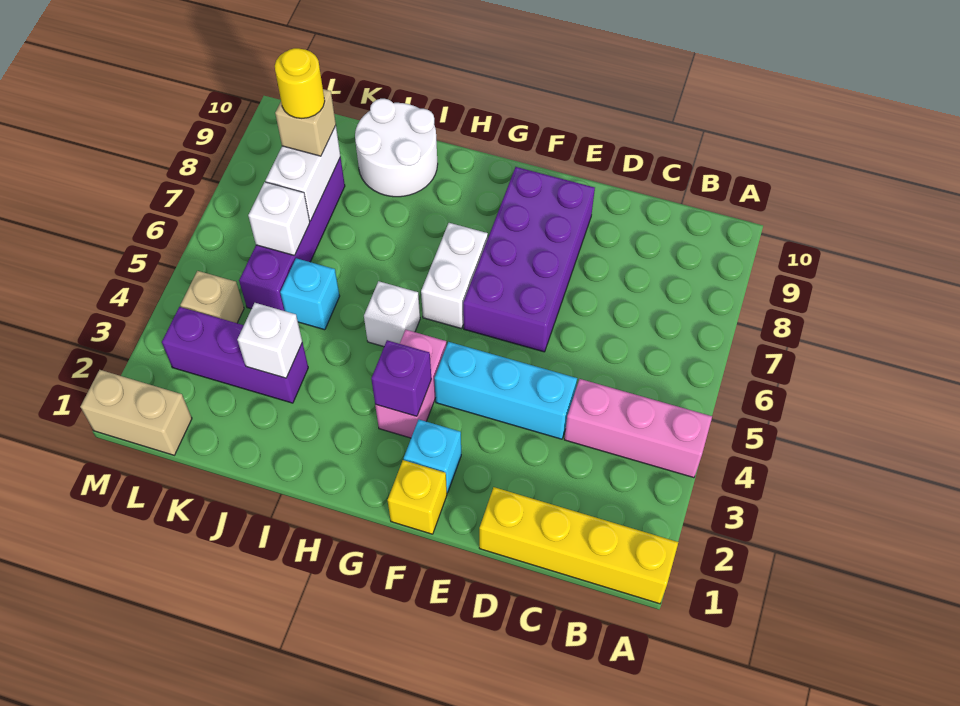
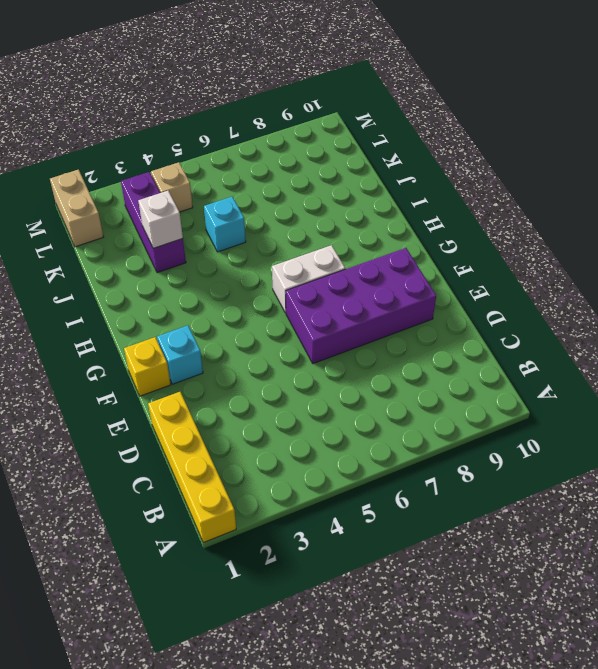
none -> pink 1x3 brick [564,379,712,478]
none -> cyan 1x3 brick [434,342,577,439]
none -> pink 1x2 brick [375,330,446,438]

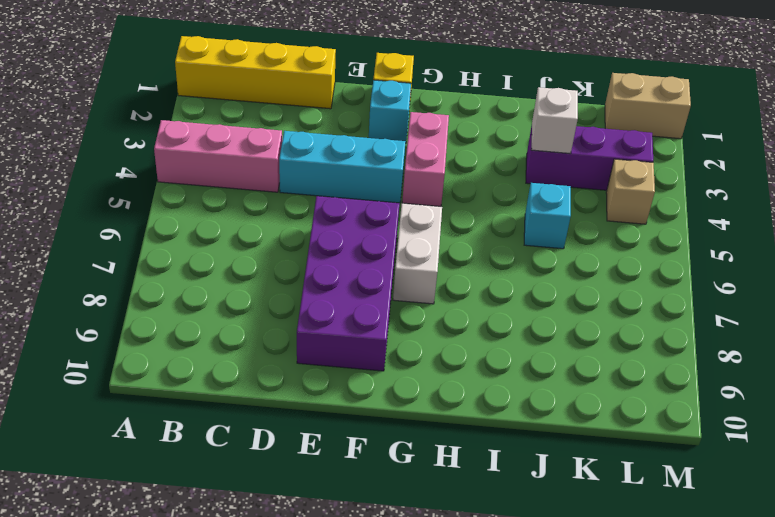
none -> white 1x1 brick [364,281,420,347]
none -> white 2x2 round brick [355,99,438,197]
none -> purple 1x4 brick [239,157,345,311]

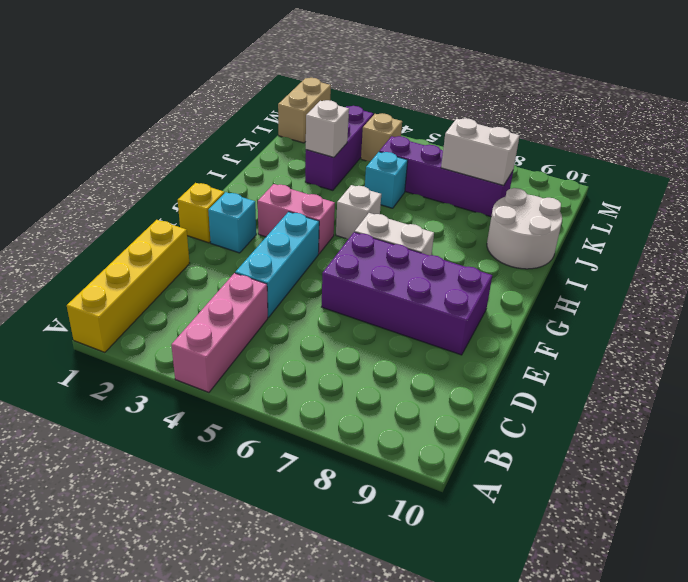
none -> purple 1x1 brick [371,340,431,416]
none -> white 1x1 brick [248,182,310,255]
none -> tan 1x1 brick [275,89,336,156]

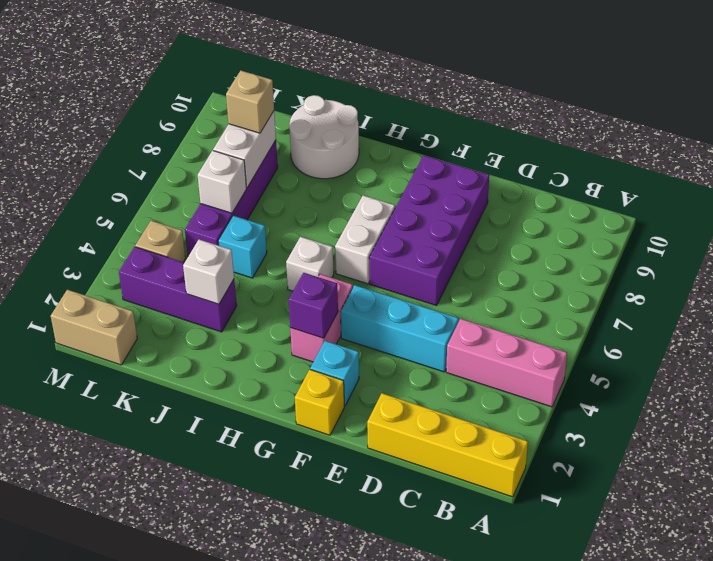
none -> yellow 1x1 round brick [275,48,325,118]

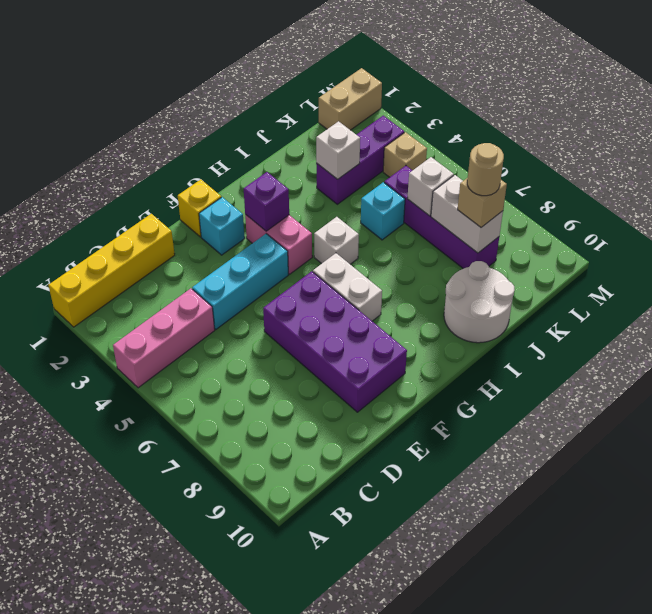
tan 1x1 round brick [467,143,504,196] -> yellow 1x1 round brick [275,48,325,118]

